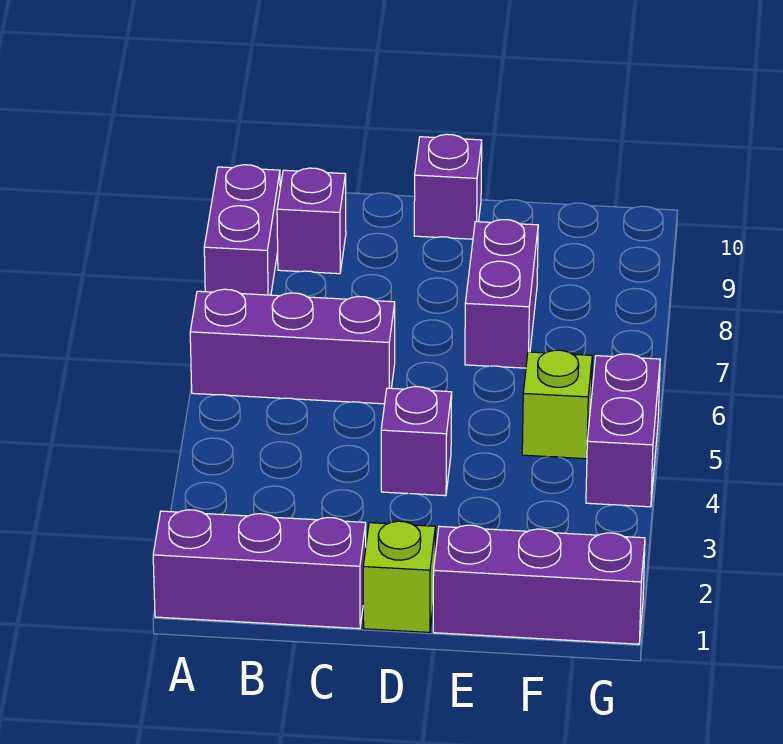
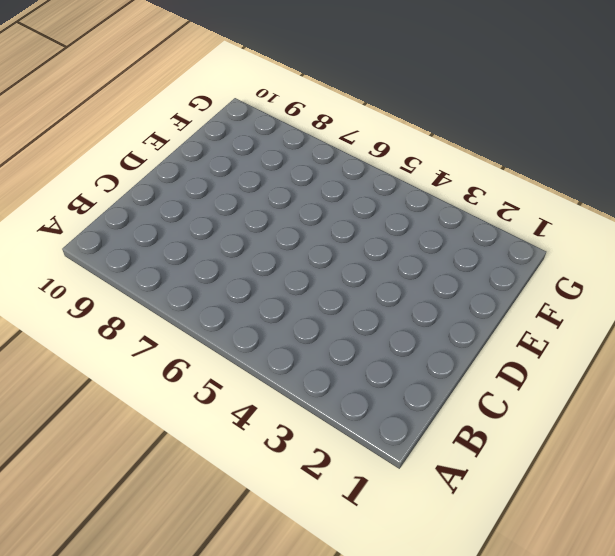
none -> purple 1x3 brick [153,510,366,629]
none -> purple 1x3 brick [190,289,395,404]

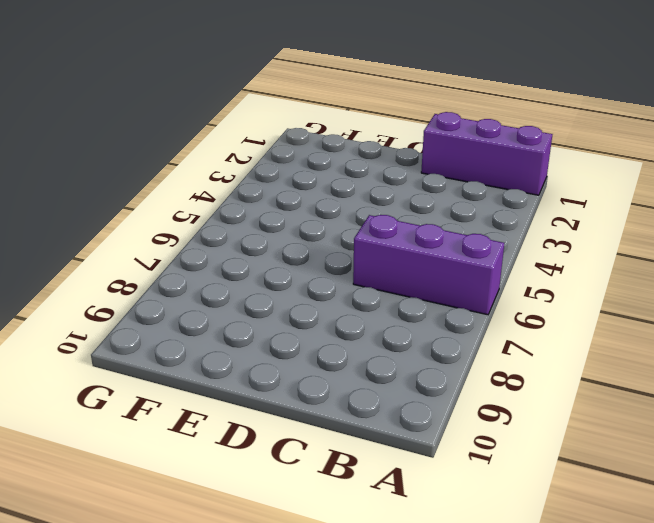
none -> purple 1x2 brick [204,165,280,295]
none -> purple 1x1 brick [277,168,346,274]

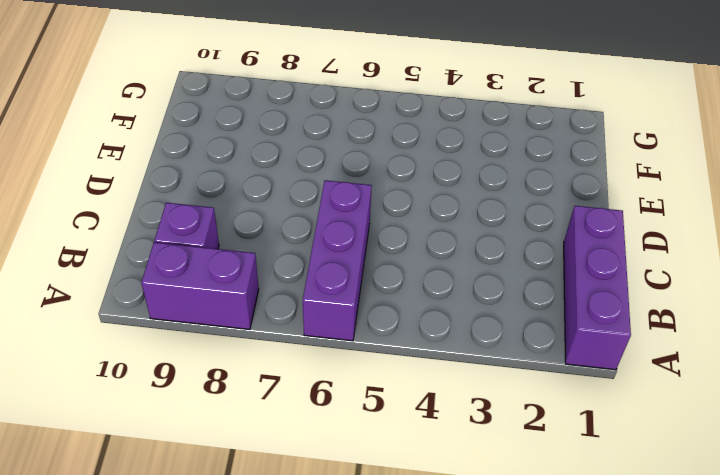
none -> lime 1x1 brick [363,521,435,632]
none -> purple 1x1 brick [381,387,452,496]

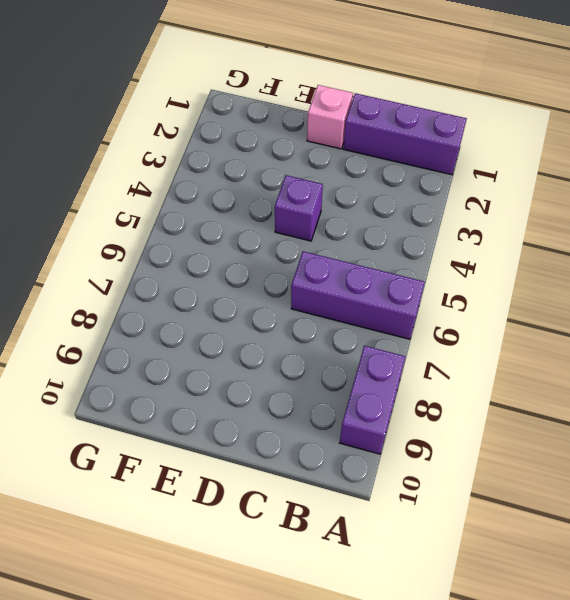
pink 1x1 brick [307,85,353,149] -> lime 1x1 brick [363,521,435,632]
none -> purple 1x1 brick [277,168,346,274]
none -> purple 1x1 brick [414,134,482,239]

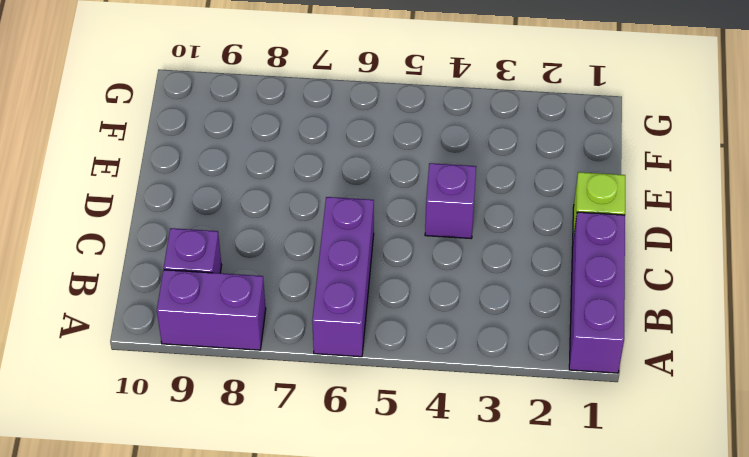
none -> purple 1x1 brick [414,134,482,239]
none -> purple 1x3 brick [433,525,645,644]

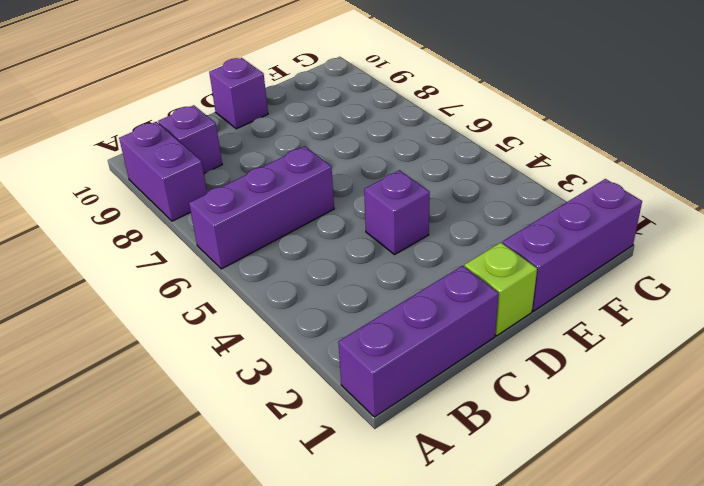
none -> purple 1x2 brick [465,220,538,368]
none -> lime 1x1 brick [522,350,592,459]

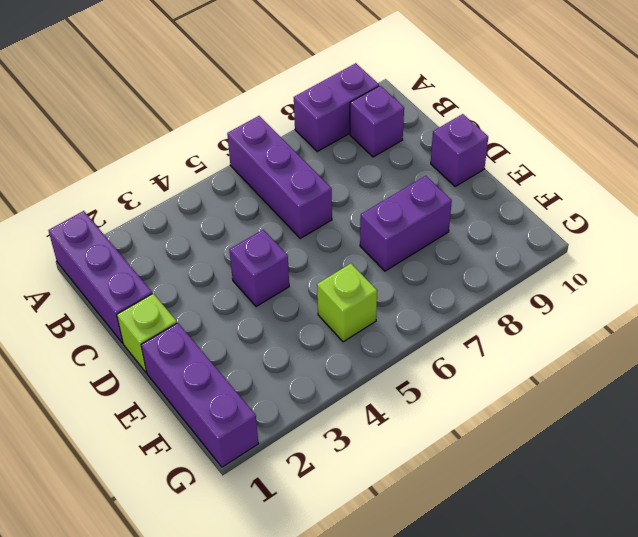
none -> purple 1x2 brick [586,354,660,507]

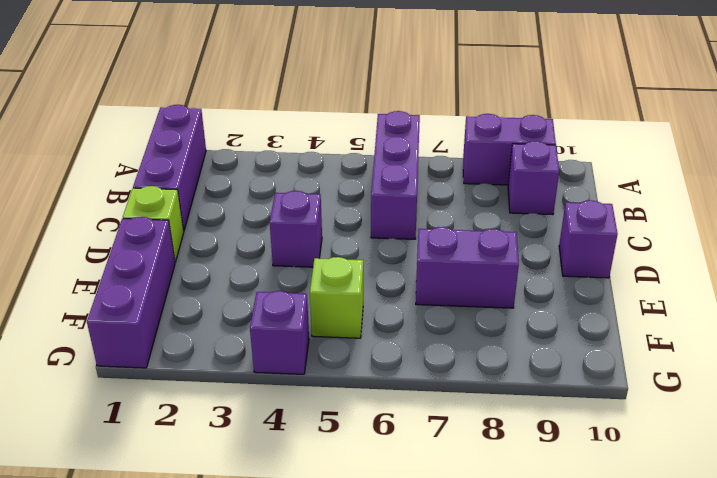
purple 1x1 brick [250,291,309,374] -> purple 1x2 brick [586,354,660,507]

